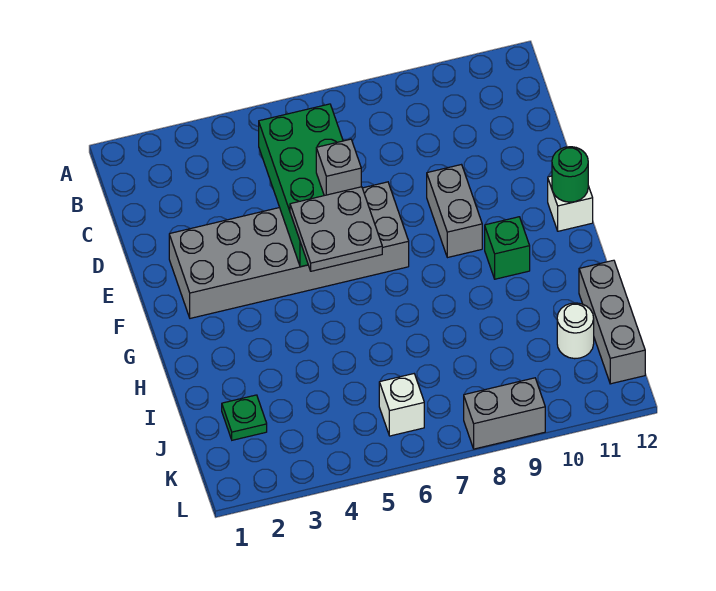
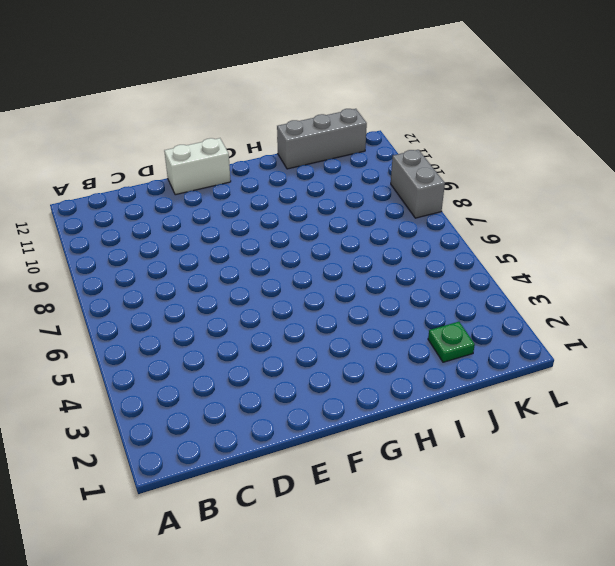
white 1x2 brick [164,138,231,195] -> white 1x1 brick [548,176,593,231]
none -> grey 2x6 brick [169,182,409,318]
none -> grey 1x2 brick [427,165,482,258]
none -> green 1x1 brick [485,217,530,279]

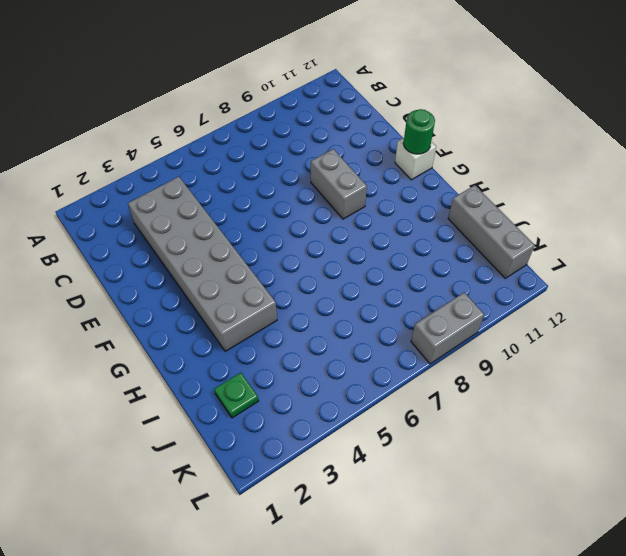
grey 2x6 brick [128,177,277,351] -> grey 2x6 brick turned to [169,182,409,318]
none -> green 1x1 brick [485,217,530,279]
none -> white 1x1 round brick [557,303,594,359]
none -> white 1x1 brick [379,374,424,436]

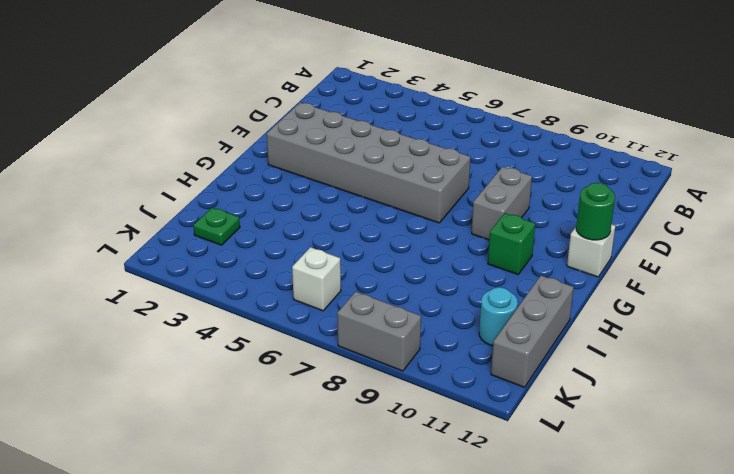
cyan 1x1 round brick [479,287,518,346] -> white 1x1 round brick [557,303,594,359]
none -> green 2x4 brick [259,104,343,267]
none -> grey 1x1 brick [316,139,361,196]
none -> grey 2x2 plate [290,187,382,271]

